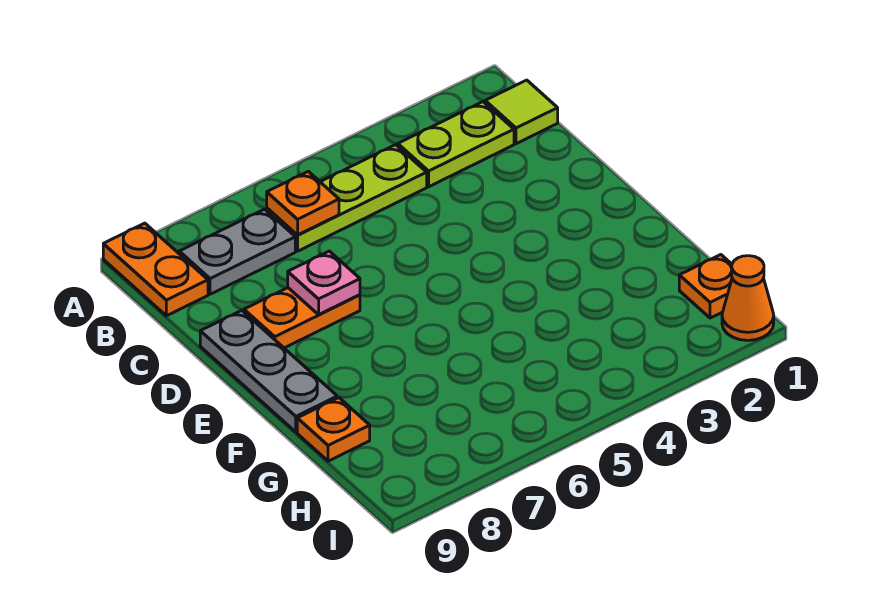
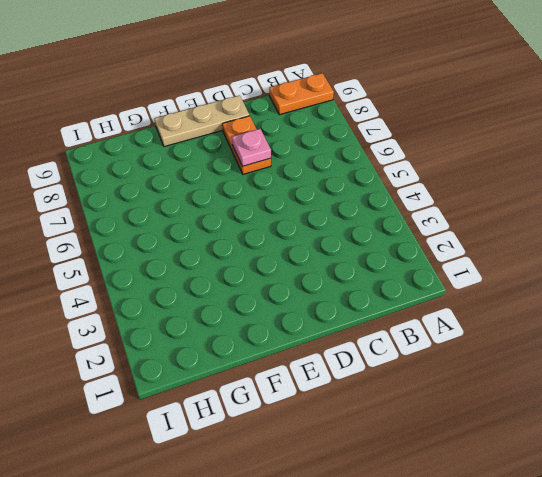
tan 1x3 plate [154,95,249,147] -> grey 1x3 plate [200,310,337,432]
none -> lime 1x1 tile [485,80,558,144]
none -> lime 1x2 plate [398,102,514,187]
none -> lime 1x3 plate [267,145,427,251]

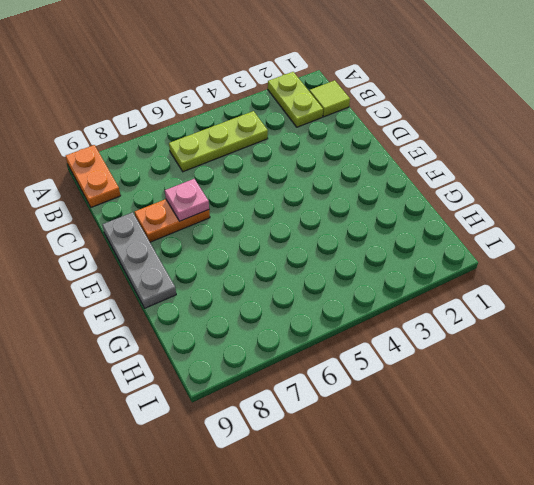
lime 1x2 plate [268,72,323,127] -> lime 1x2 plate turned to [398,102,514,187]
none -> grey 1x2 plate [179,209,295,294]
none -> orange 1x1 plate [297,398,370,461]
none -> orange 1x1 plate [679,255,732,318]

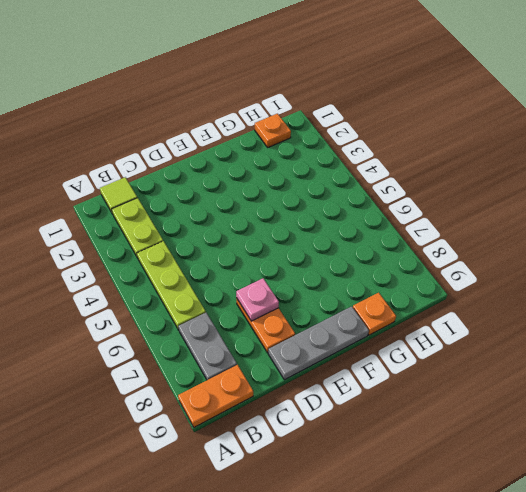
none -> orange 1x1 cone [722,256,774,340]
none -> orange 1x1 plate [267,171,339,235]

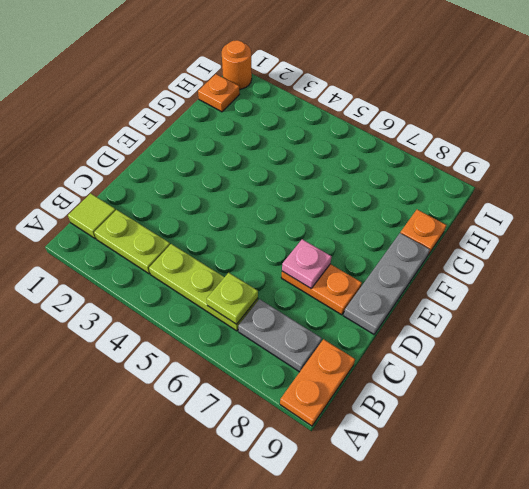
lime 1x1 plate [207,273,258,324] -> orange 1x1 plate [267,171,339,235]
orange 1x1 round brick [222,40,252,89] -> orange 1x1 cone [722,256,774,340]

